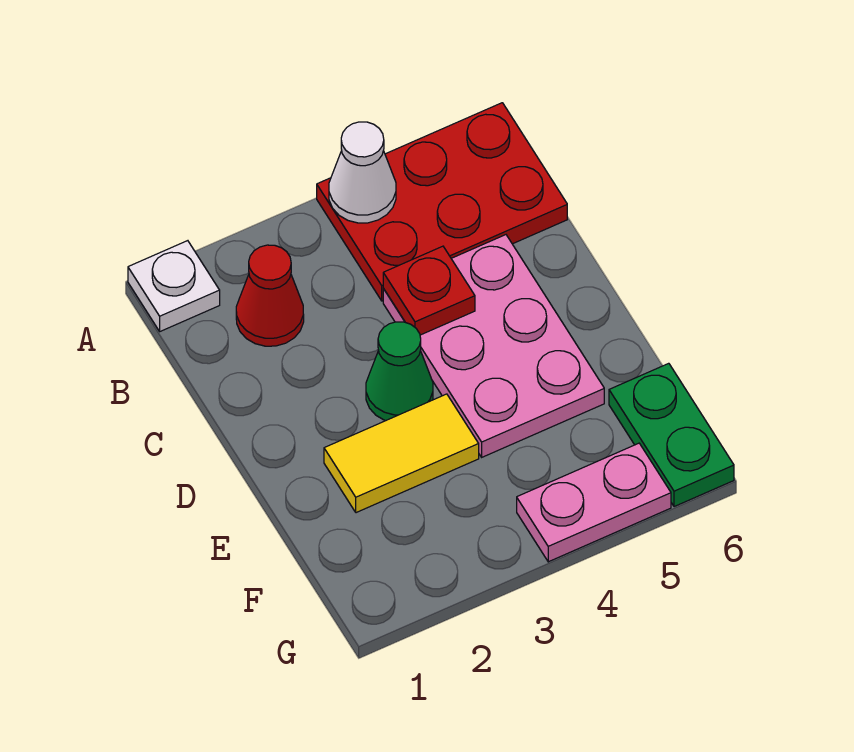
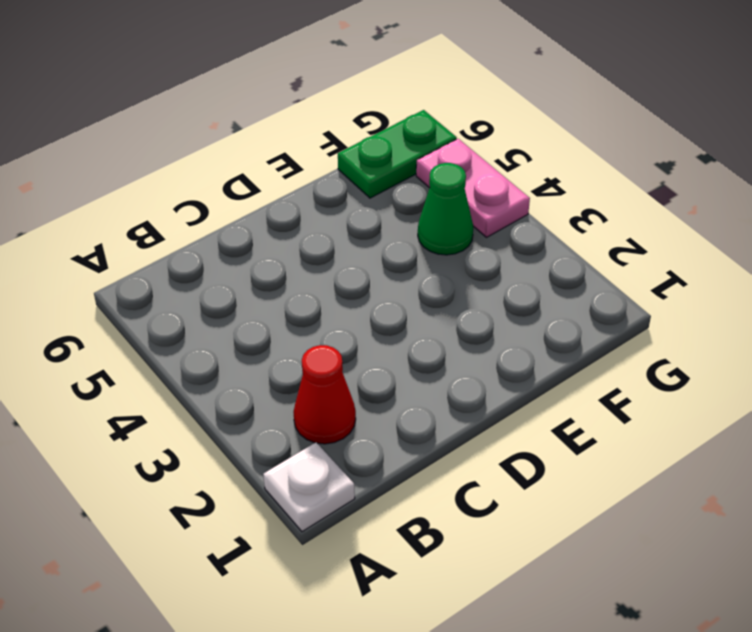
green 1x1 cone [418,163,473,255] -> green 1x1 cone moved to [366,322,433,421]
none -> red 2x3 plate [317,103,567,301]
none -> pink 2x3 plate [383,235,604,457]

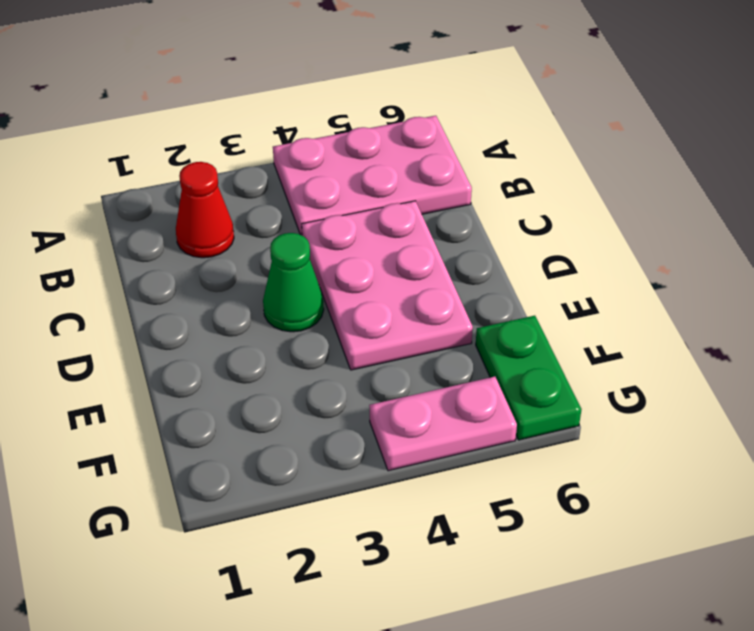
pink 2x3 plate [273,116,472,235] -> red 2x3 plate [317,103,567,301]
none -> white 1x1 plate [128,241,220,331]
none -> yellow 1x2 tile [324,394,479,513]

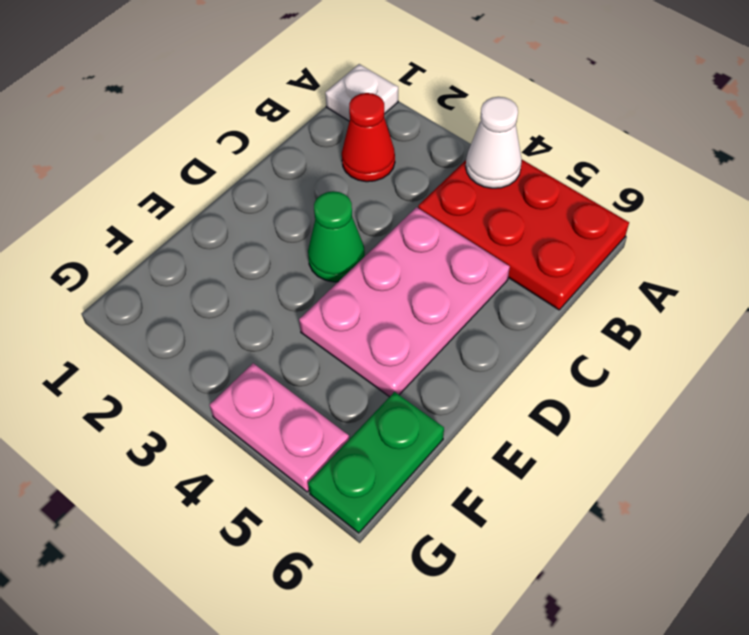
none -> yellow 1x2 tile [324,394,479,513]
none -> red 1x1 plate [383,246,475,335]

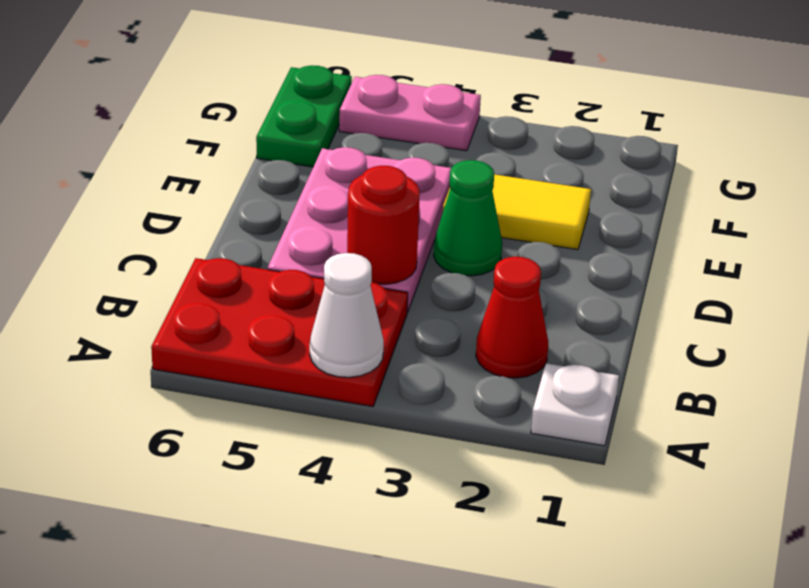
red 1x1 round brick [347,166,420,284] -> red 1x1 plate [383,246,475,335]

